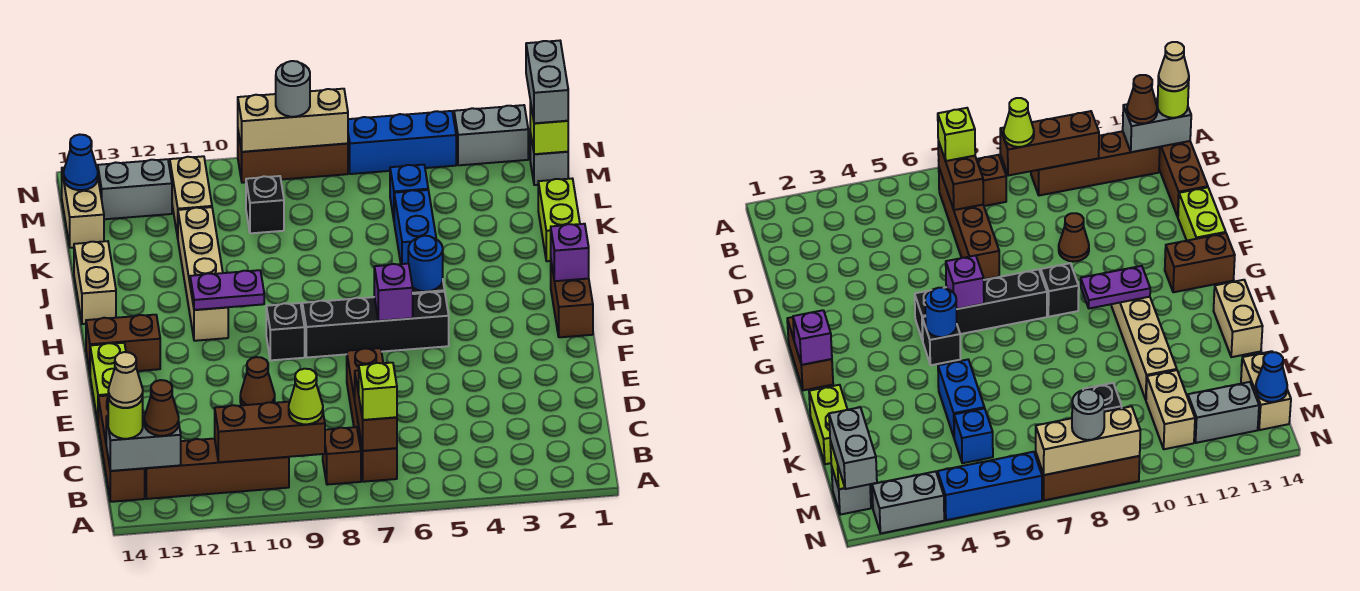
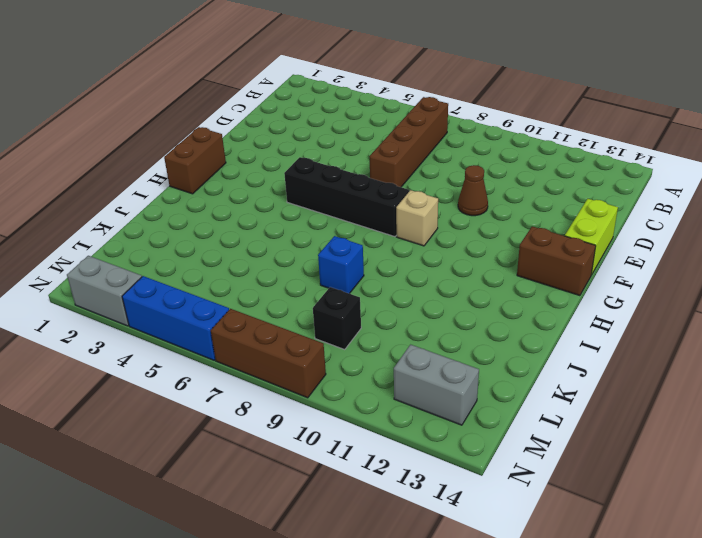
tan 1x1 brick [396,190,438,246] -> black 1x1 brick [266,303,305,360]
blue 1x1 brick [318,236,364,294] -> blue 1x1 brick moved to [390,165,428,219]
none -> brown 1x1 brick [323,427,361,485]
none -> brown 1x4 brick [145,438,289,499]
none -> brown 1x3 brick [98,396,145,502]
none -> black 1x1 brick [922,317,961,365]

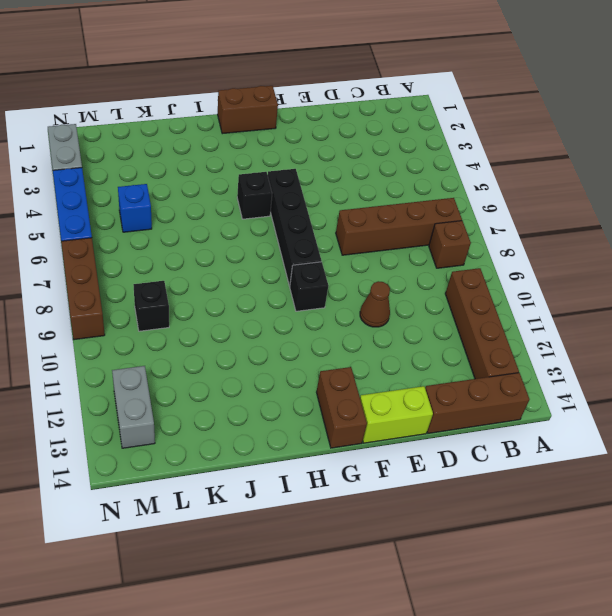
none -> tan 1x4 brick [178,207,228,341]
none -> tan 1x2 brick [74,241,116,324]
none -> lime 1x2 brick [538,178,580,261]
none -> blue 1x2 brick [394,190,436,264]

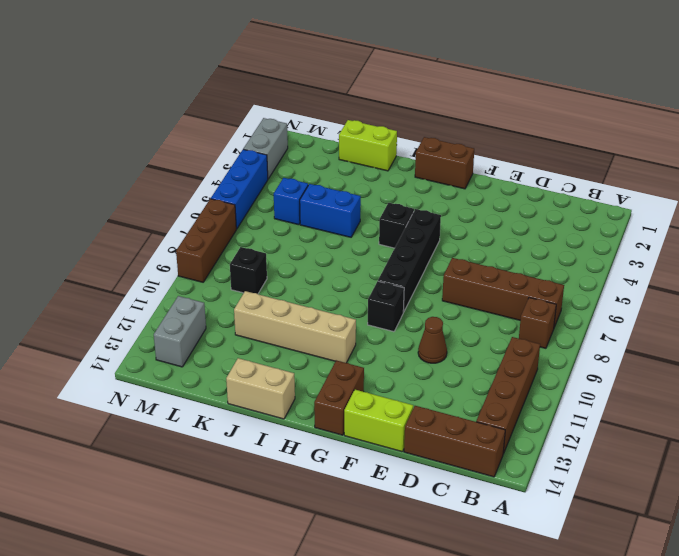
none -> tan 1x2 brick [170,156,212,237]
none -> tan 1x2 brick [62,167,104,248]
none -> grey 1x1 brick [530,132,568,185]
none -> brown 1x2 brick [355,370,397,451]

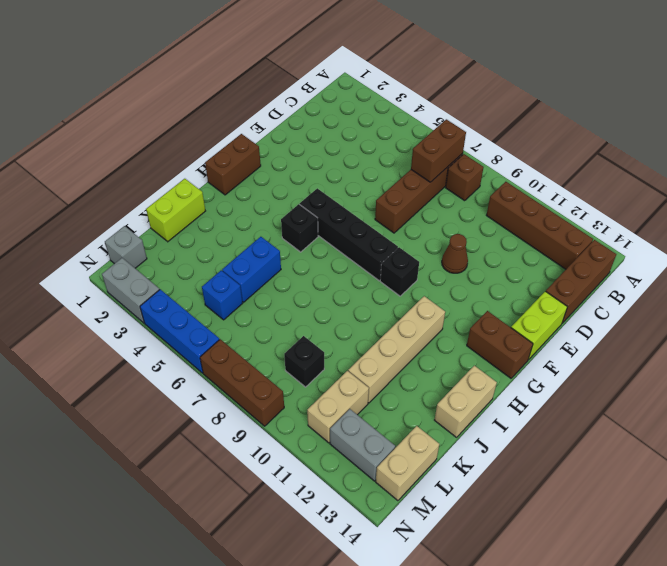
none -> brown 1x3 brick [215,402,325,462]
none -> grey 1x2 brick [106,413,181,471]
none -> purple 1x1 brick [374,264,413,321]
none -> purple 1x1 brick [551,224,589,281]

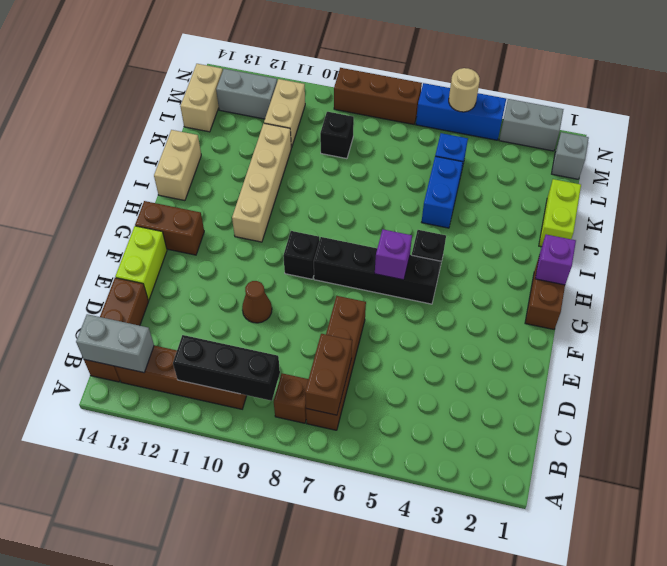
black 1x3 brick [173,335,280,401] -> brown 1x3 brick [215,402,325,462]
tan 1x1 round brick [449,68,480,112] -> none
none -> blue 1x1 round brick [408,236,443,291]
none -> purple 1x2 plate [190,270,264,310]
none -> lime 1x1 brick [530,101,568,154]
none -> blue 1x1 cone [64,134,98,190]

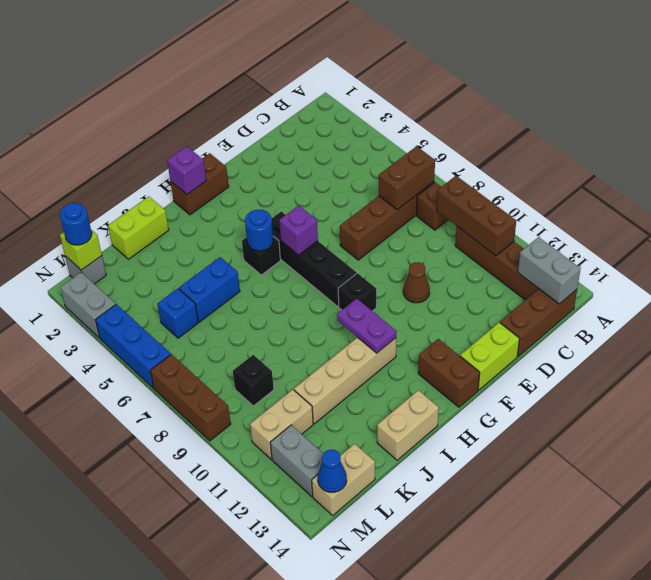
blue 1x1 round brick [60,203,92,245] -> grey 1x2 brick [526,41,568,123]
none -> tan 1x3 brick [238,89,348,152]
none -> lime 1x1 brick [359,363,397,420]
none -> lime 1x1 cone [289,369,323,424]
none -> brown 1x1 cone [144,380,179,436]

